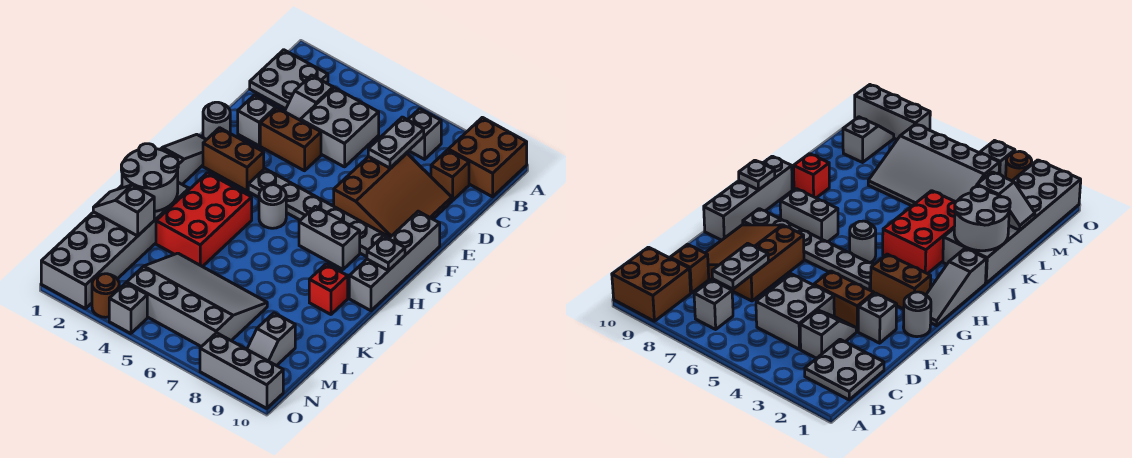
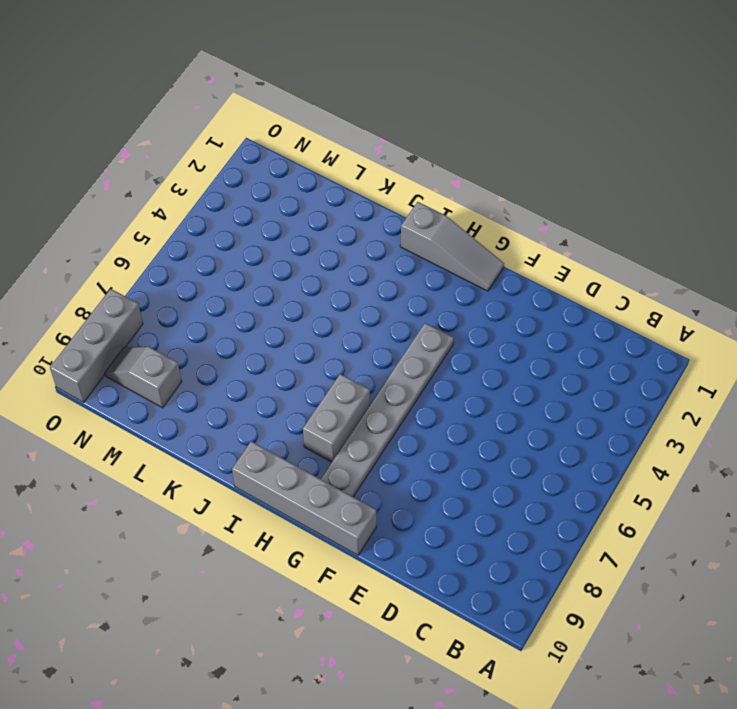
none -> brown 2x2 brick [448,117,527,197]
none -> grey 2x2 plate [250,50,328,109]
none -> grey 1x1 brick [408,109,441,159]

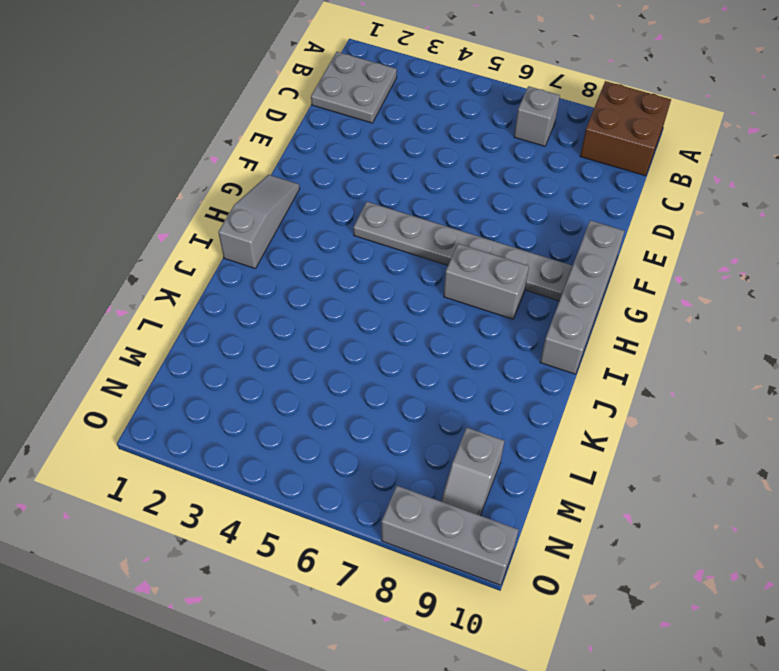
none -> grey 1x2 slope [285,75,333,120]
none -> grey 2x2 brick [300,88,379,167]
none -> brown 1x1 brick [431,150,469,201]

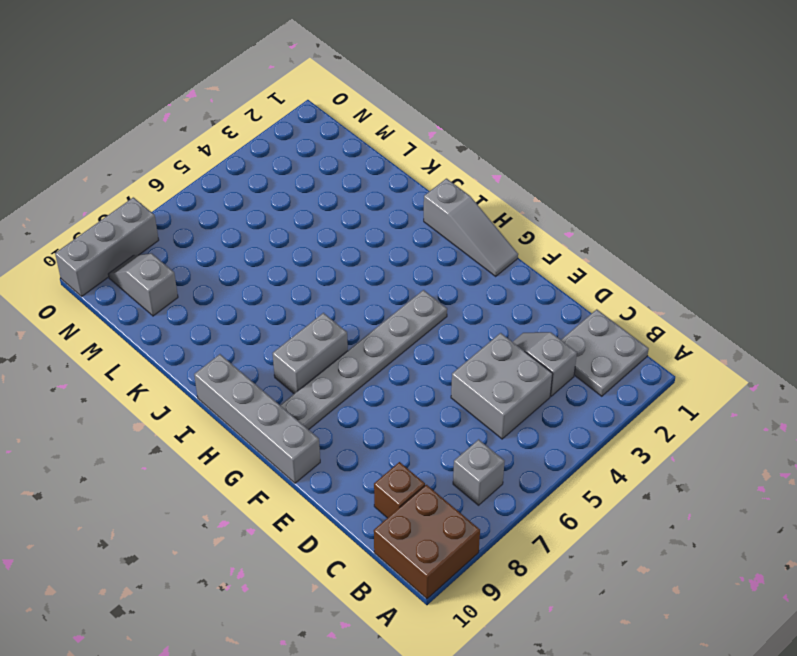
none -> brown 3x3 slope [334,153,452,237]
none -> grey 1x1 brick [238,95,276,146]
none -> brown 1x2 brick [260,108,321,171]

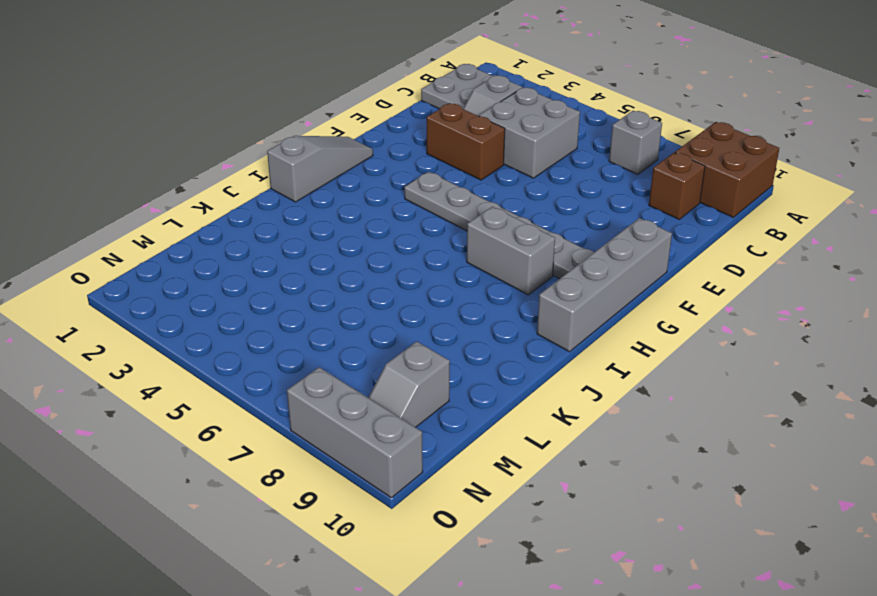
none -> brown 3x3 slope [334,153,452,237]
none -> grey 1x1 brick [238,95,276,146]
none -> grey 1x1 round brick [203,102,230,140]

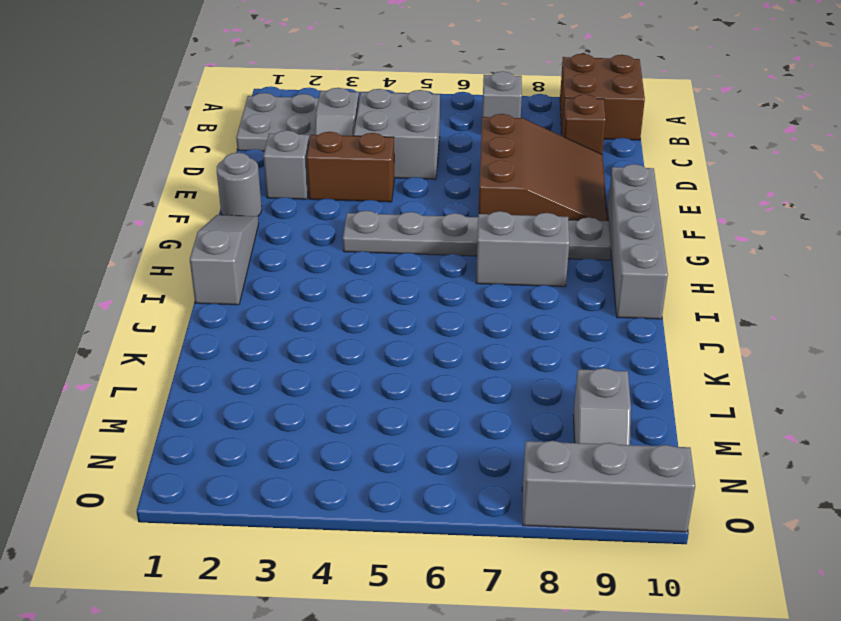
none -> brown 1x2 brick [203,128,264,191]
none -> grey 1x1 round brick [259,185,286,228]
none -> red 2x3 brick [156,173,252,267]

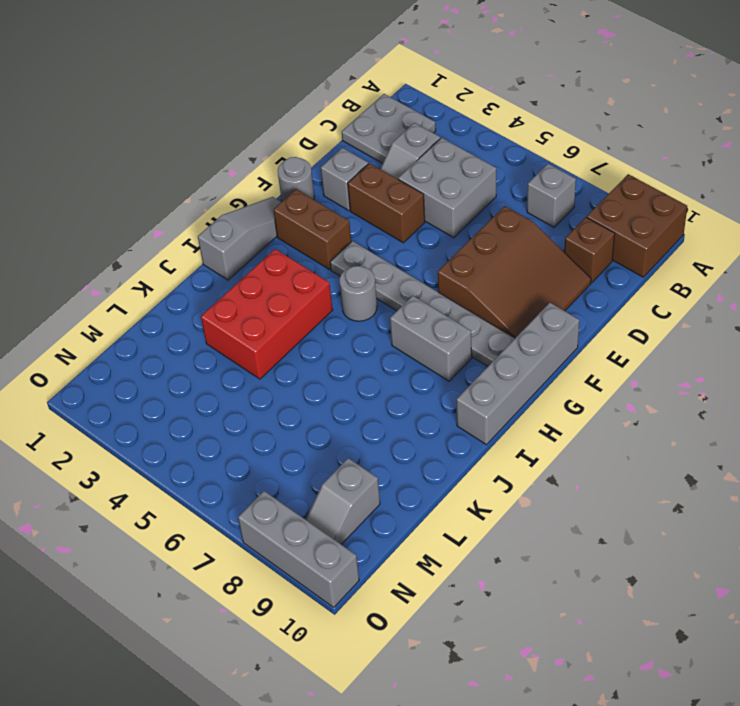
none -> grey 2x6 brick [41,183,189,309]
none -> red 1x1 brick [309,264,348,314]
none -> grey 3x4 slope [127,253,267,347]

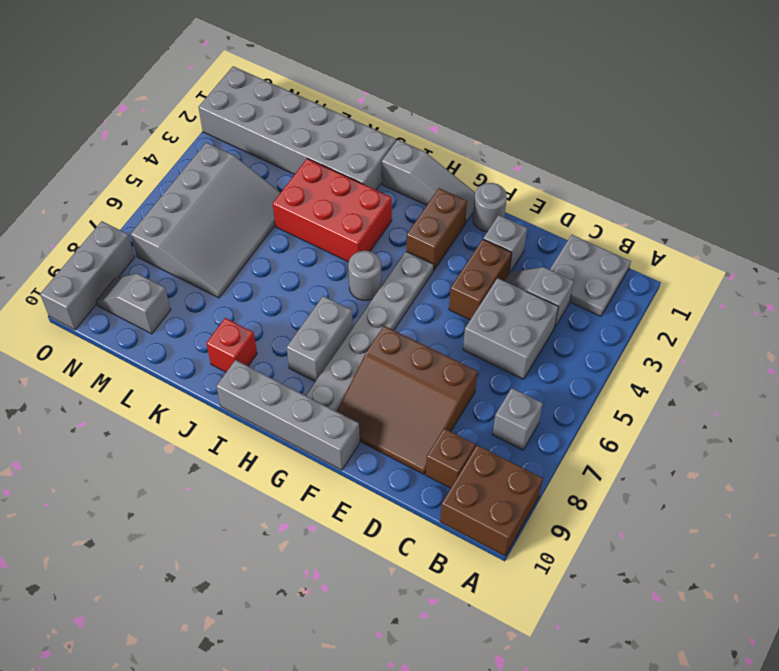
none -> brown 1x1 round brick [92,274,119,317]
none -> grey 1x1 brick [109,283,147,334]
none -> grey 1x2 plate [368,117,424,168]

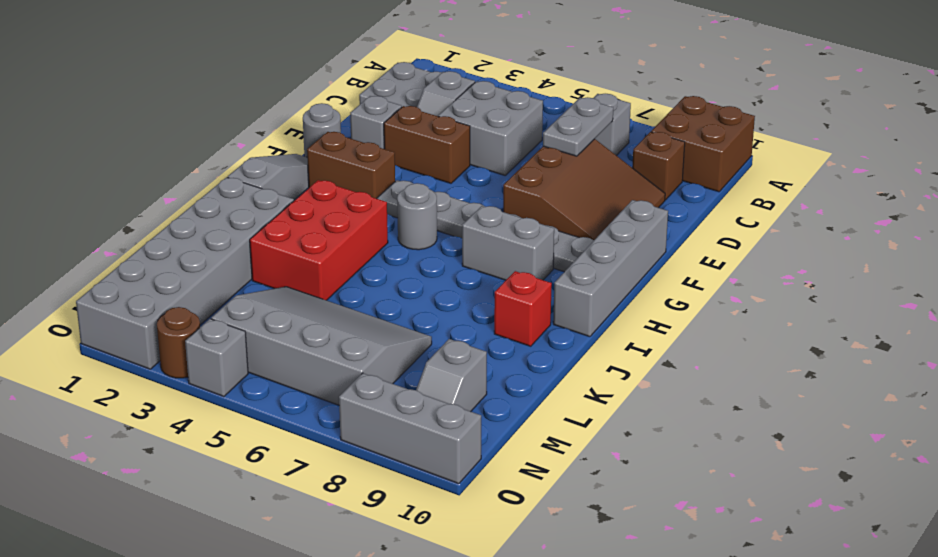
none -> grey 1x1 plate [367,236,405,271]
none -> grey 2x2 round brick [121,144,178,211]
none -> grey 1x2 slope [93,185,154,236]

